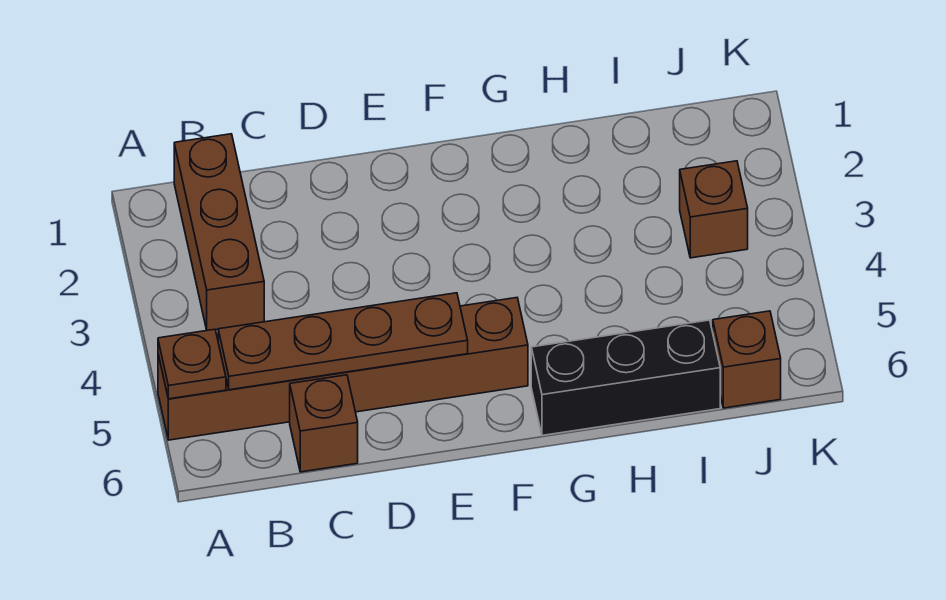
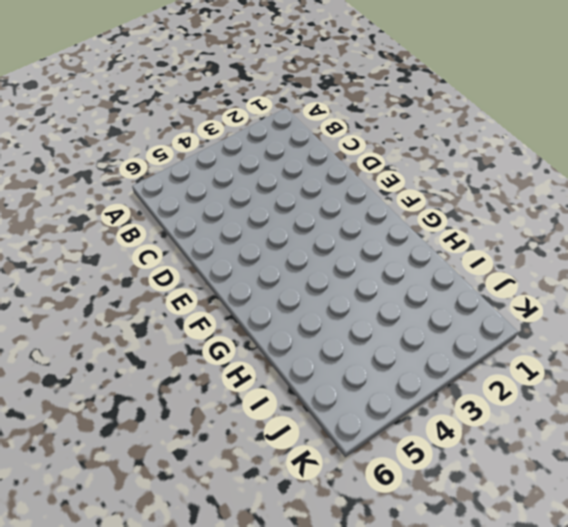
none -> brown 1x6 brick [158,298,528,440]
none -> brown 1x3 brick [174,134,264,330]

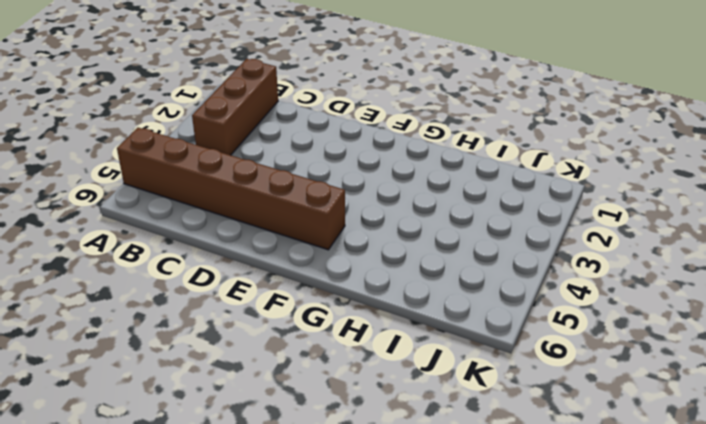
none -> brown 1x1 brick [290,375,358,472]
none -> black 1x3 brick [531,320,720,435]

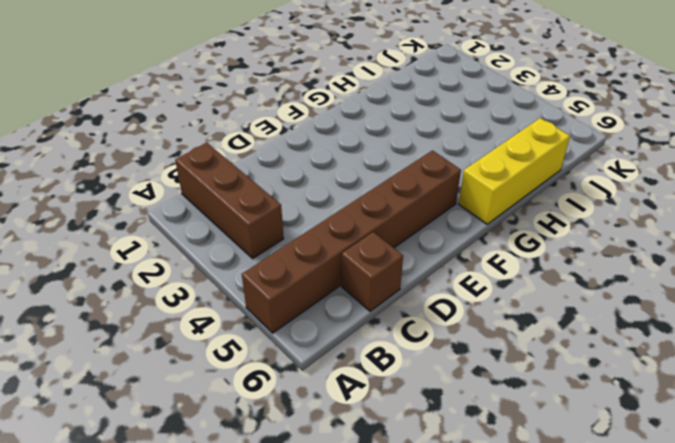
yellow 1x3 brick [459,118,570,224] -> black 1x3 brick [531,320,720,435]
none -> brown 1x1 brick [680,161,748,258]
none -> brown 1x1 brick [713,311,781,408]

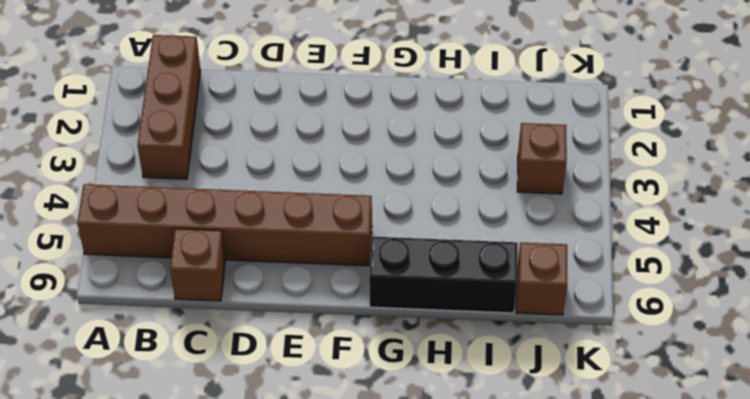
none -> brown 1x1 plate [158,329,226,399]
none -> brown 1x4 plate [218,293,468,390]

